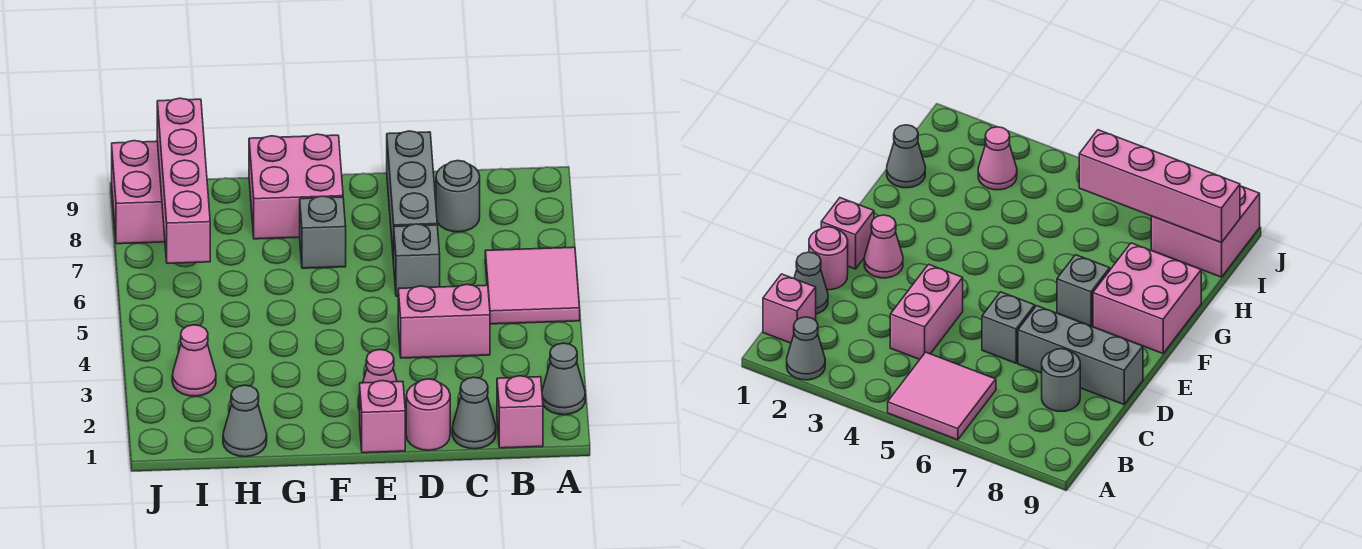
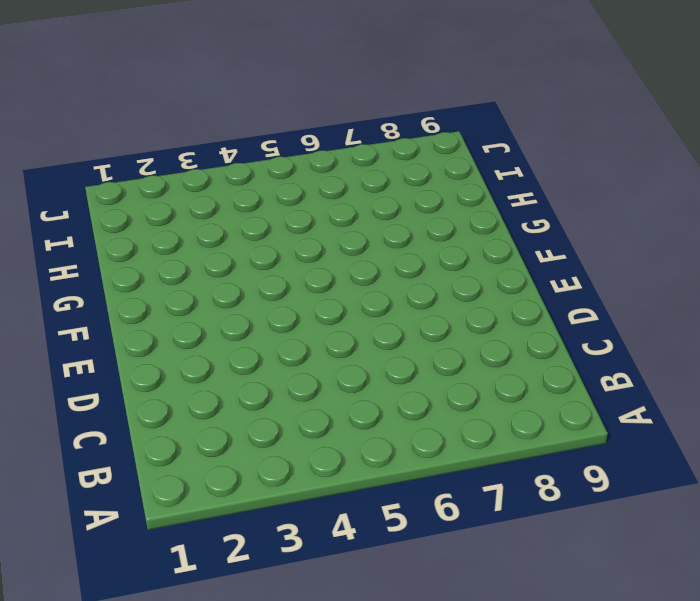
none -> grey 1x1 cone [542,343,585,415]
none -> pink 2x2 tile [485,247,580,324]
none -> pink 1x1 brick [497,376,543,448]

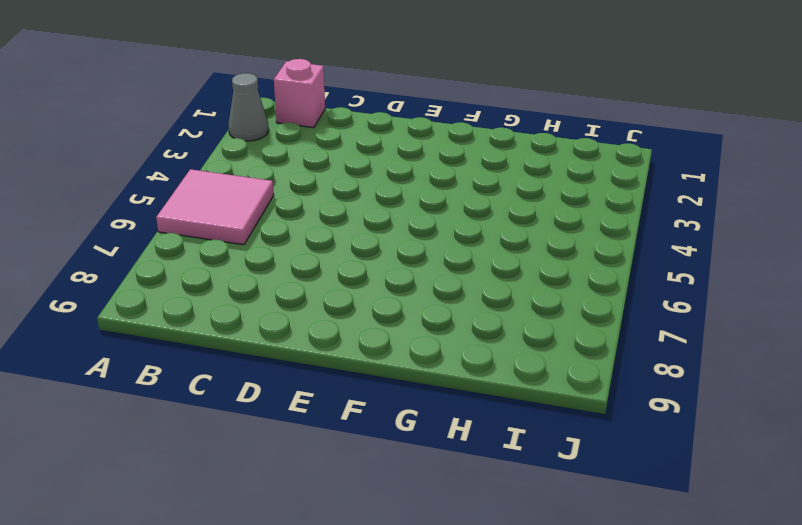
none -> grey 1x1 cone [452,377,496,449]
none -> pink 1x2 brick [398,284,490,358]
none -> grey 1x1 round brick [436,161,480,232]

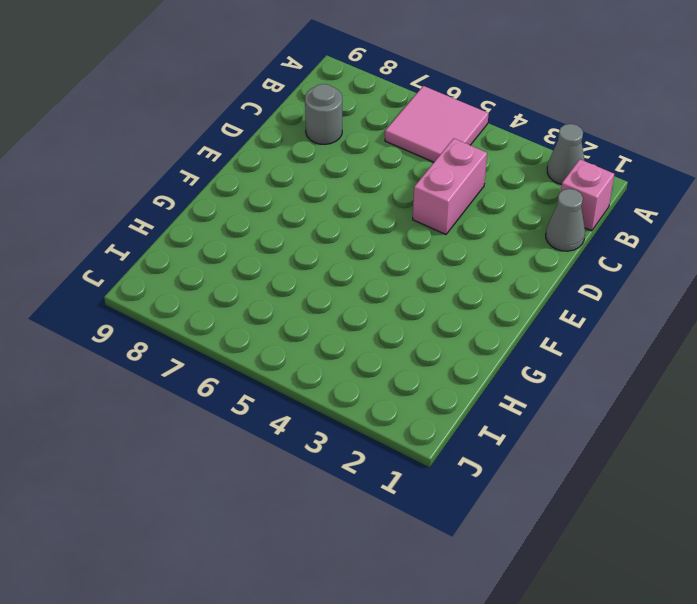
none -> pink 1x1 round brick [406,379,450,450]
none -> grey 1x1 brick [394,224,440,296]
none -> grey 1x3 brick [387,131,437,263]

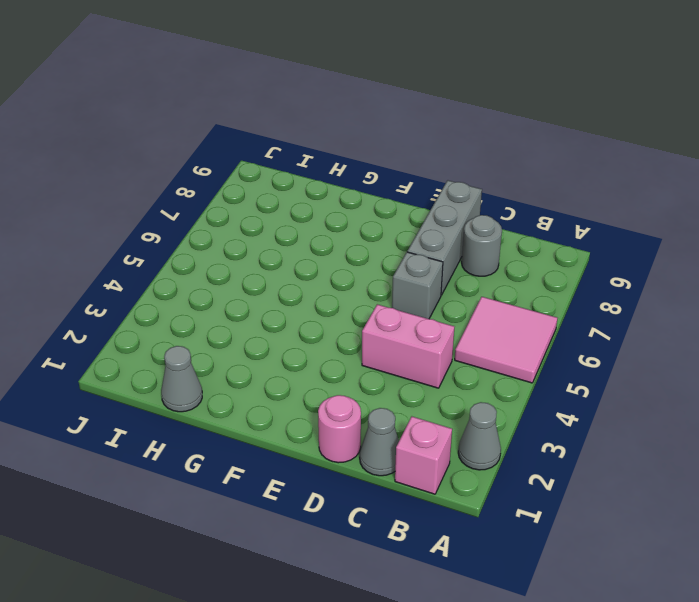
none -> pink 1x1 brick [360,381,405,453]
none -> pink 1x1 cone [358,350,397,411]
none -> grey 1x1 brick [300,196,346,268]

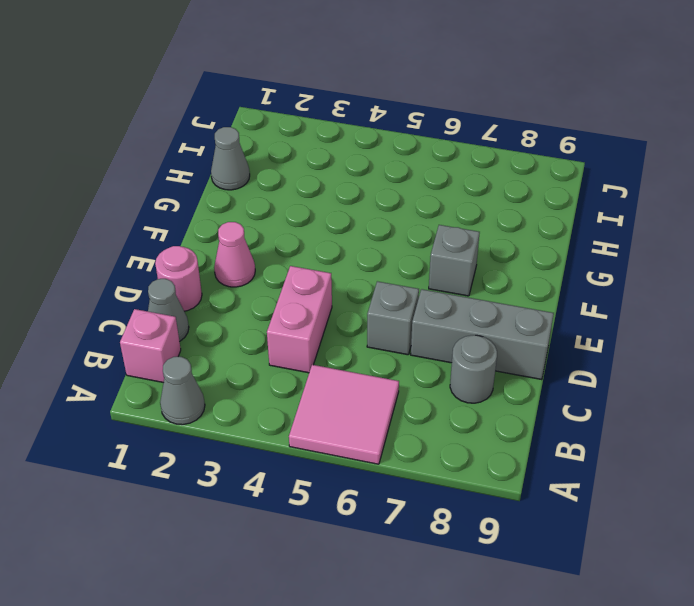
none -> pink 1x1 brick [360,381,405,453]
none -> pink 2x2 brick [249,134,343,239]
none -> pink 1x1 cone [172,325,216,396]

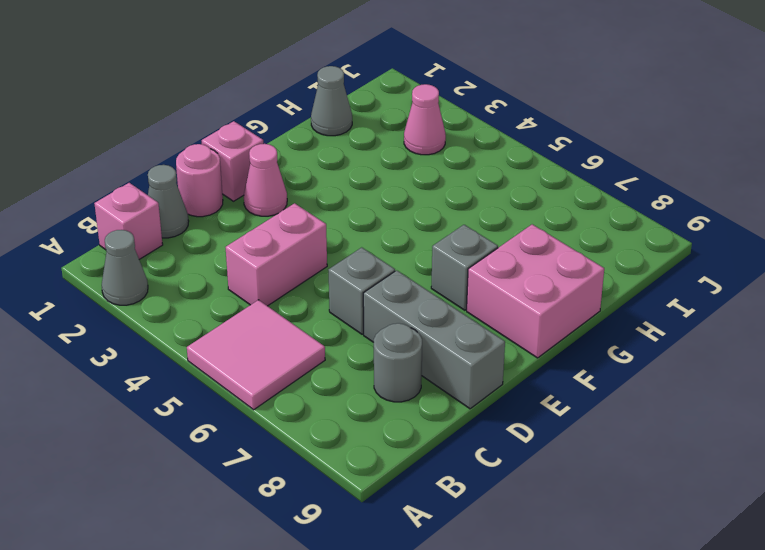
none -> pink 2x2 brick [112,141,165,244]
none -> pink 1x4 brick [157,98,210,263]

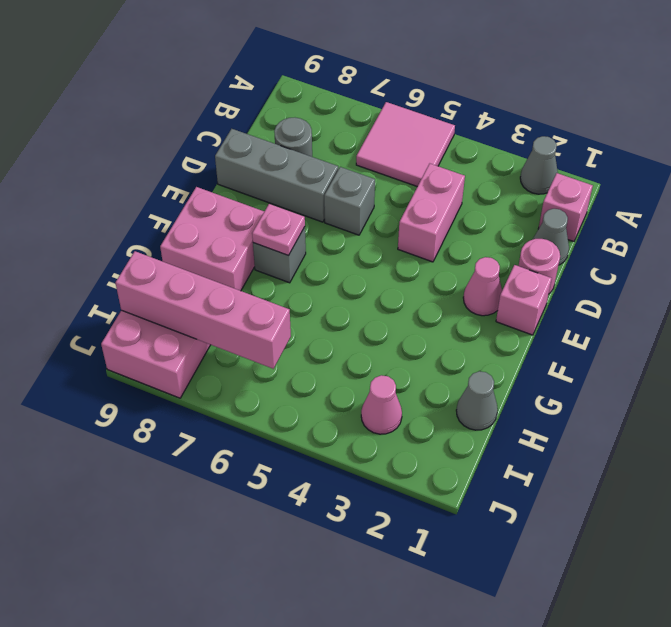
pink 1x1 plate [252,204,305,256] -> none

